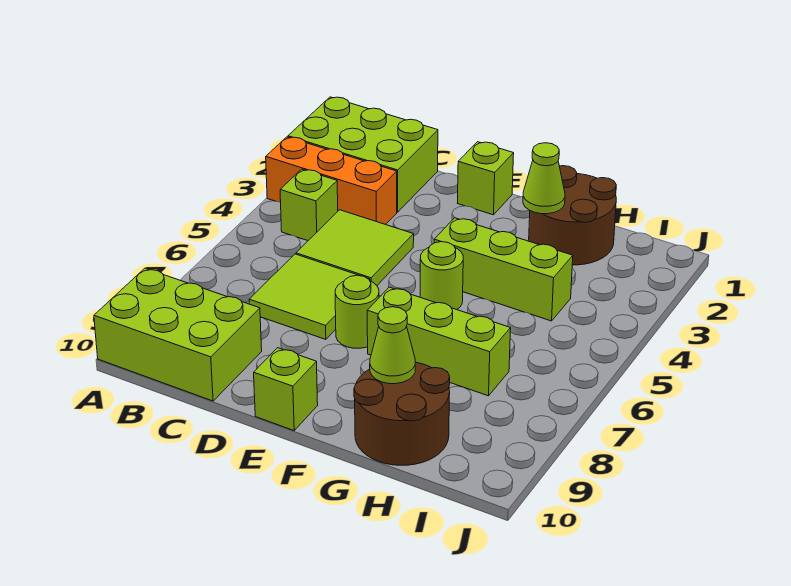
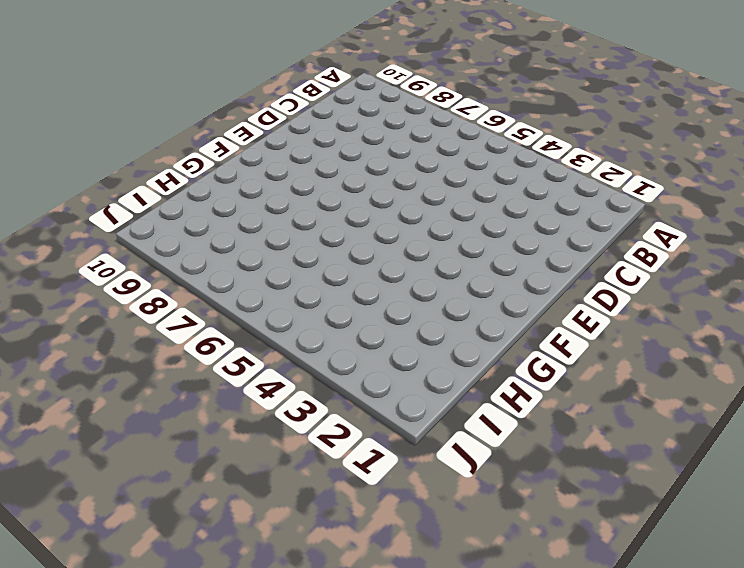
none -> lime 2x3 brick [288,97,438,212]
none -> orange 1x3 brick [266,137,397,225]
none -> lime 2x3 brick [94,268,262,401]

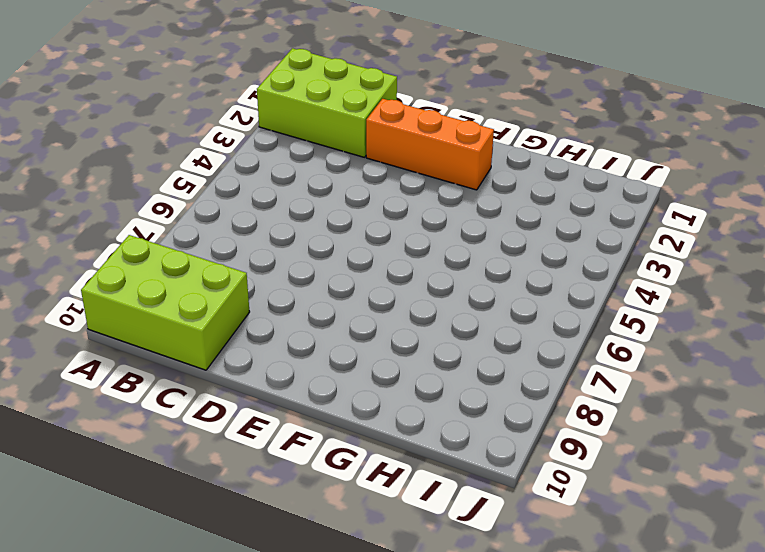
orange 1x3 brick [366,99,494,190] -> orange 1x3 brick moved to [266,137,397,225]
none -> lime 1x1 brick [280,169,338,241]
none -> lime 2x2 tile [296,210,414,285]
none -> lime 2x2 tile [249,254,370,339]

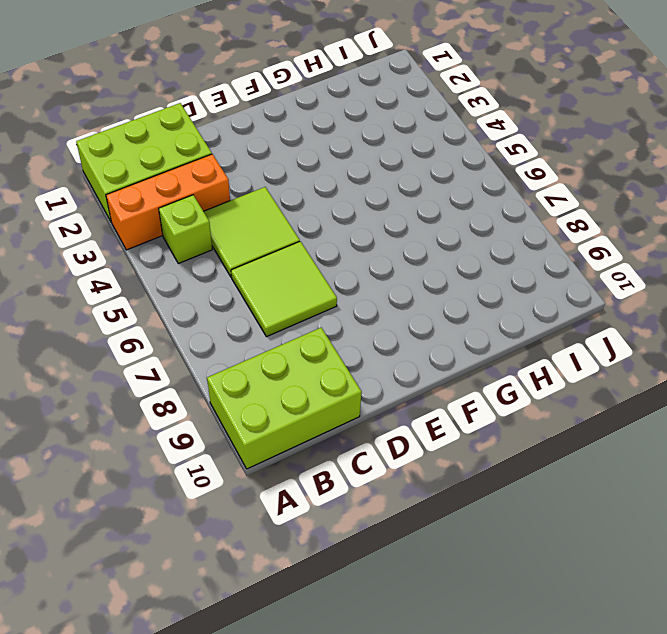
none -> lime 1x1 brick [458,142,514,215]
none -> lime 1x1 round brick [335,275,379,348]
none -> lime 1x1 brick [254,348,318,430]

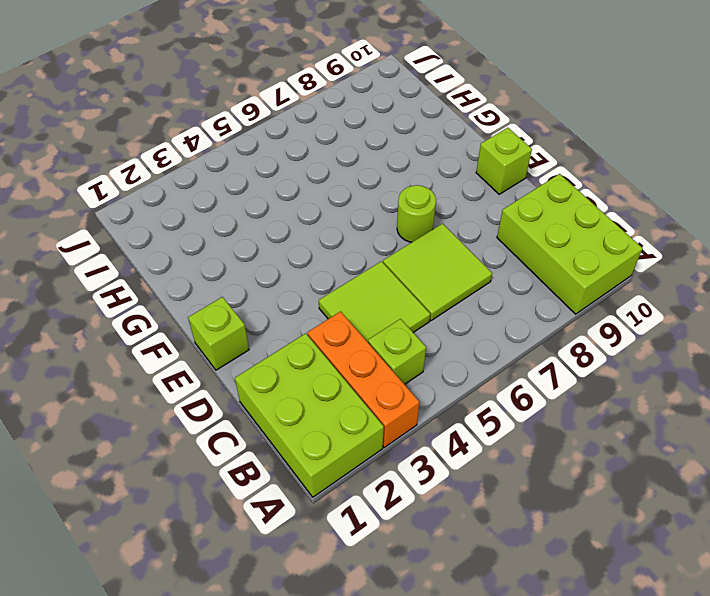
none -> lime 1x3 brick [434,218,573,321]
none -> lime 1x1 round brick [420,242,463,310]
none -> lime 1x3 brick [367,287,511,396]

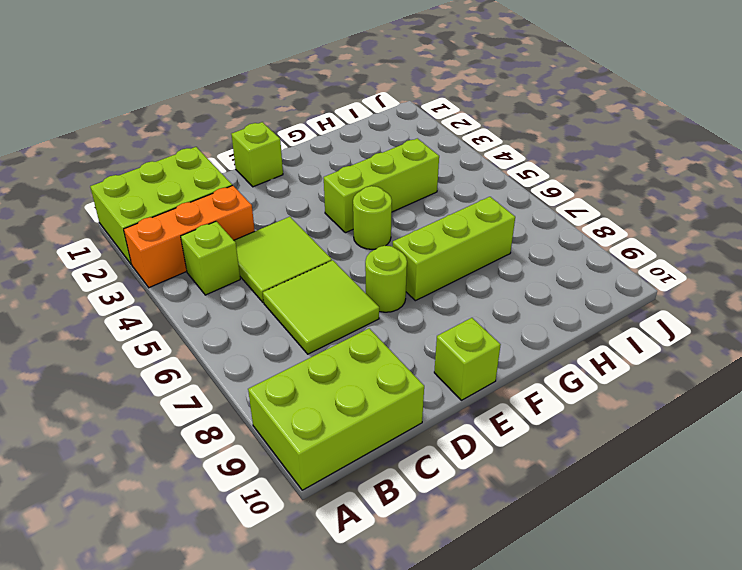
none -> brown 2x2 round brick [529,166,616,265]
none -> brown 2x2 round brick [354,362,450,465]
none -> lime 1x1 cone [523,143,565,214]

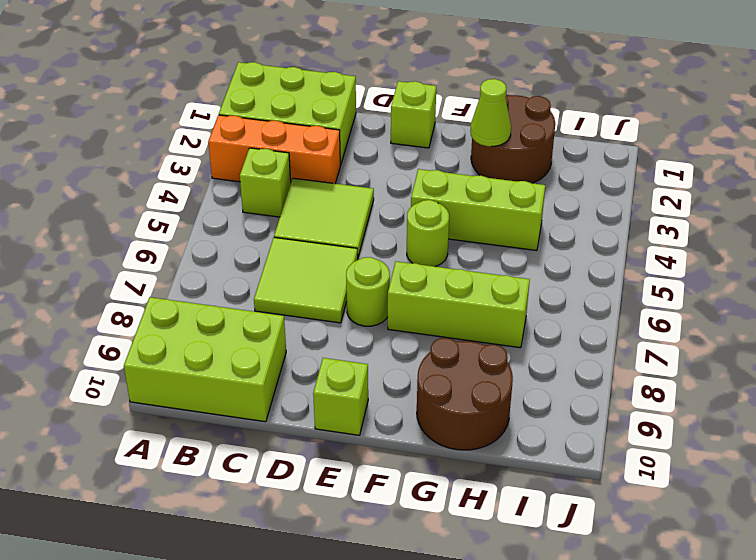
none -> lime 1x1 cone [370,307,415,384]

